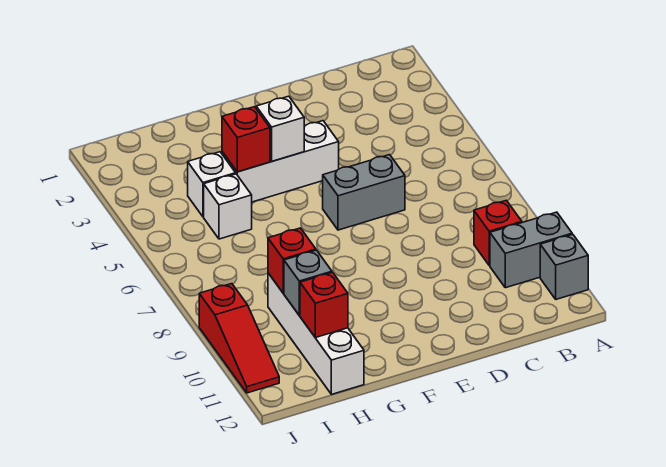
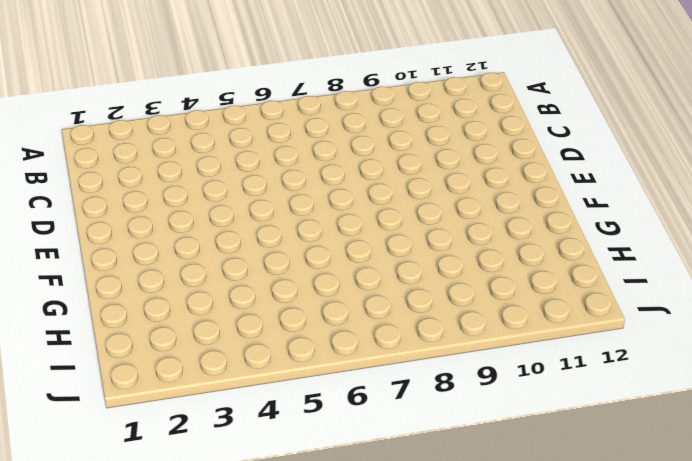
none -> grey 1x2 brick [490,212,572,288]
none -> grey 1x1 brick [540,234,588,299]
none -> red 1x1 brick [474,200,522,265]

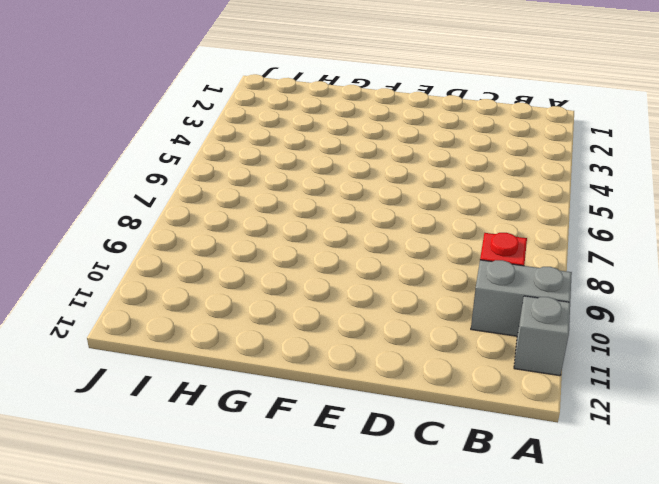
none -> grey 1x2 brick [323,155,405,230]
none -> white 1x3 brick [222,121,339,202]
none -> white 1x1 brick [188,152,236,217]

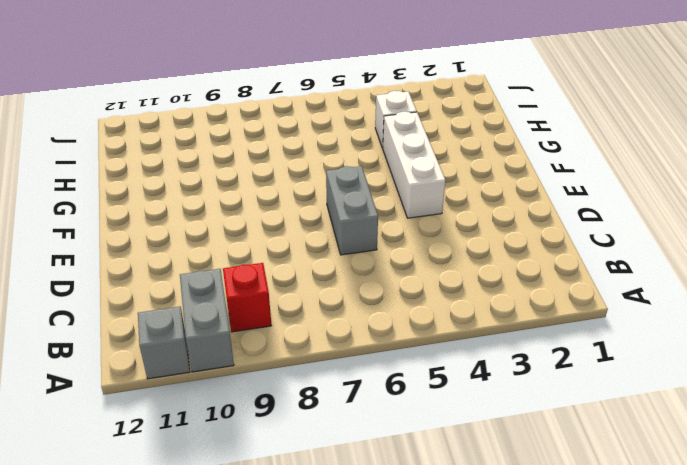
none -> white 1x1 brick [204,174,252,239]
none -> white 1x4 brick [268,273,364,394]
none -> red 1x3 slope [199,284,279,393]

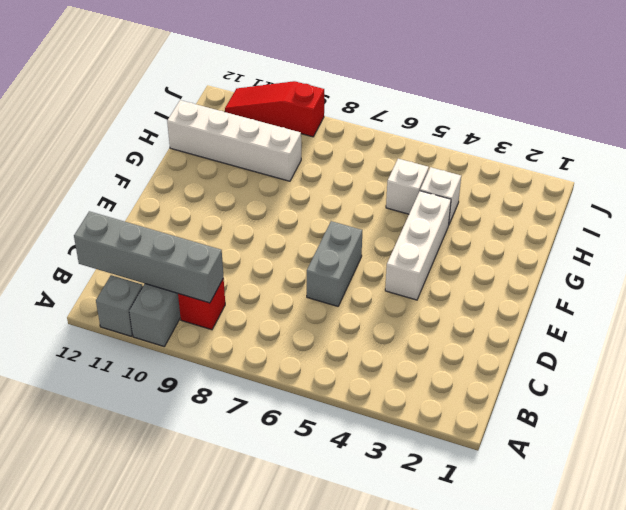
grey 1x4 brick [74,211,224,303] -> none
none -> white 1x1 brick [256,96,304,161]
none -> red 1x1 brick [222,107,270,172]
none -> red 1x1 brick [268,228,316,293]

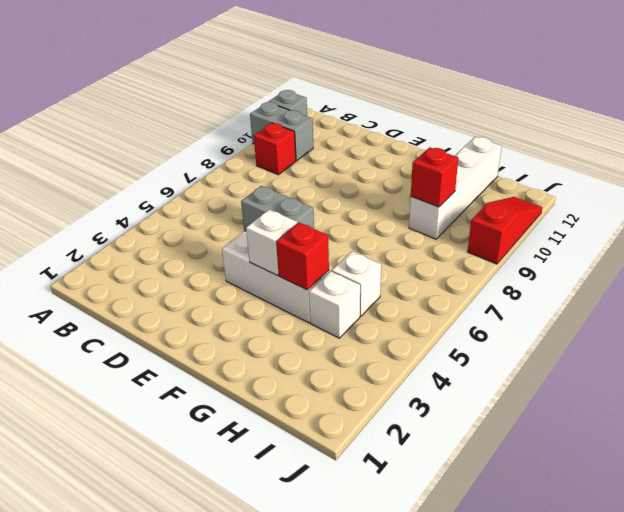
none -> grey 1x1 brick [284,250,332,315]
none -> red 1x1 brick [300,272,348,338]

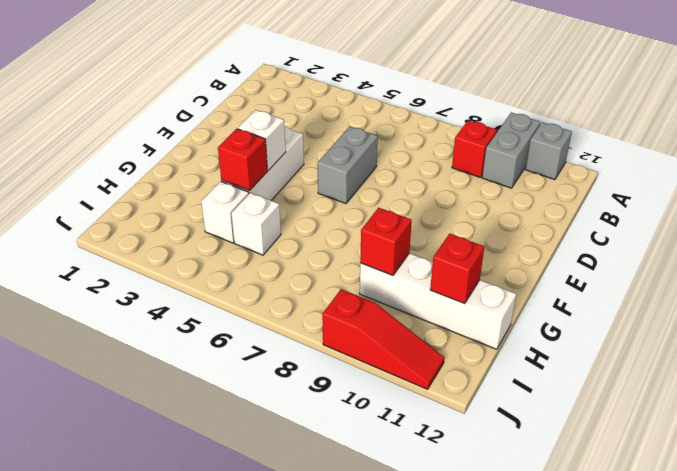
none -> grey 1x1 brick [284,250,332,315]

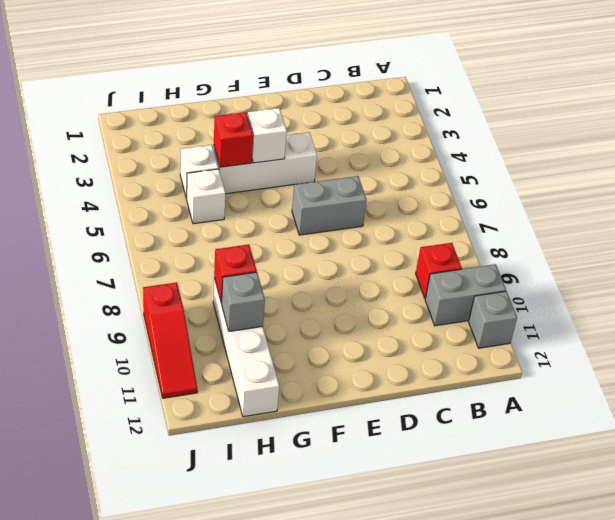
none -> red 1x1 brick [300,272,348,338]

